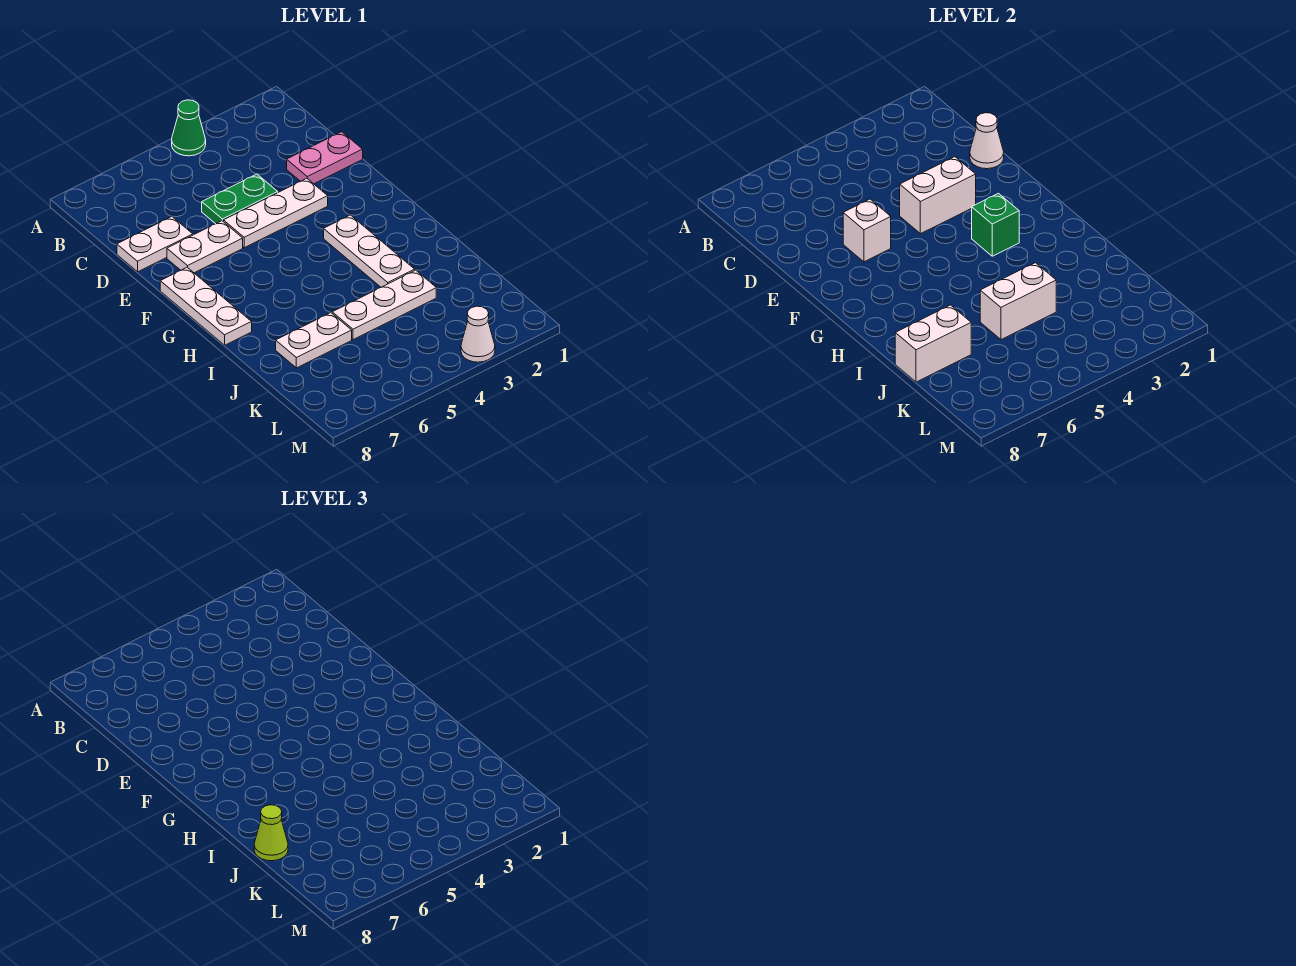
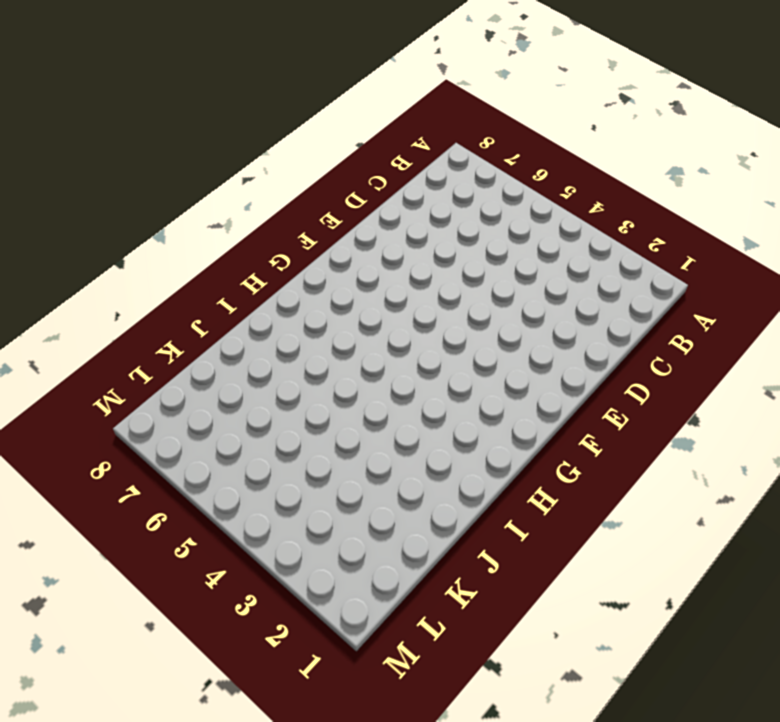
none -> green 1x1 cone [172,100,206,156]
none -> pink 1x2 plate [287,132,363,184]
none -> green 1x2 plate [202,174,278,224]

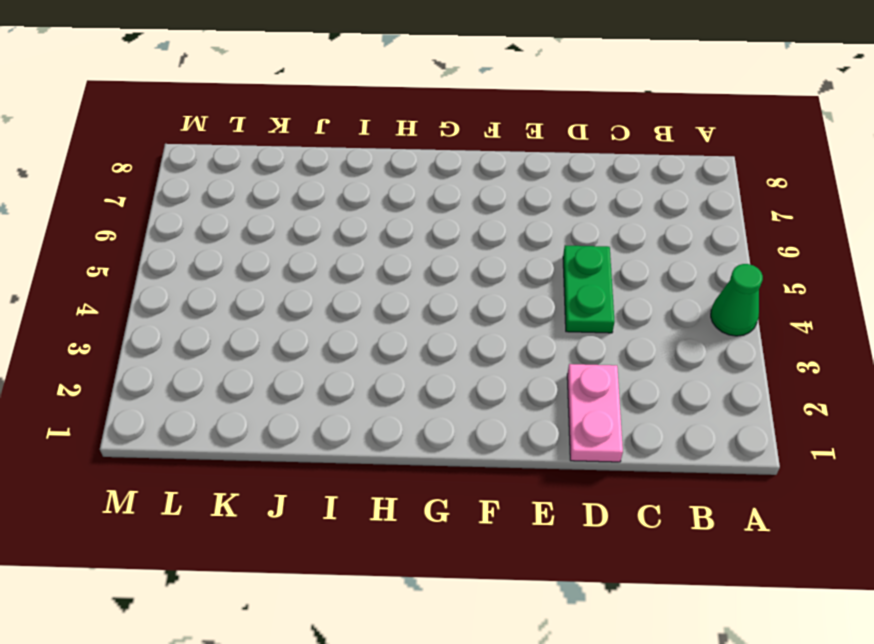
none -> white 1x2 plate [117,217,193,272]
none -> white 1x3 plate [223,178,328,248]
none -> white 1x2 plate [167,221,243,273]

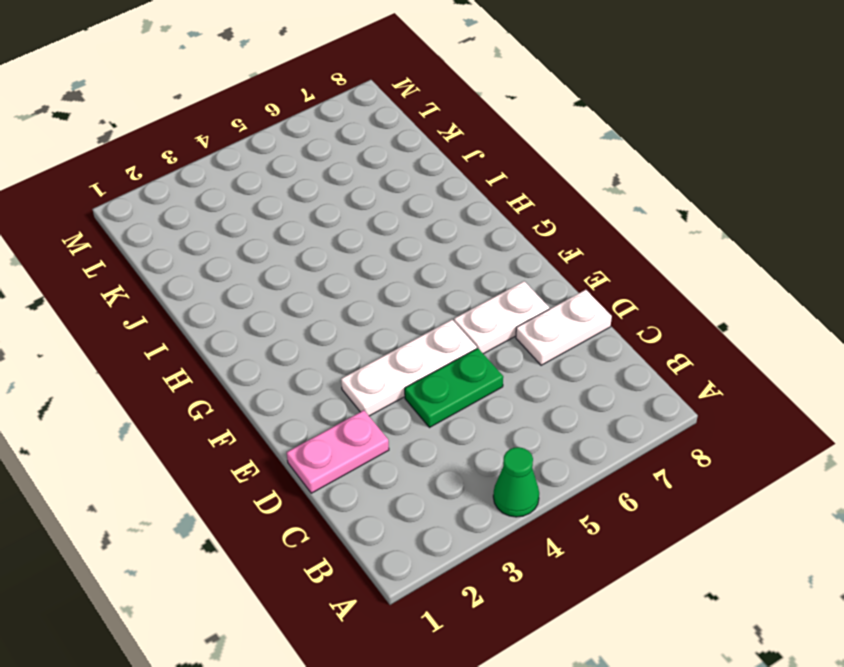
none -> white 1x3 plate [160,267,252,345]
none -> white 1x3 plate [324,215,415,287]
none -> white 1x3 plate [332,270,436,340]

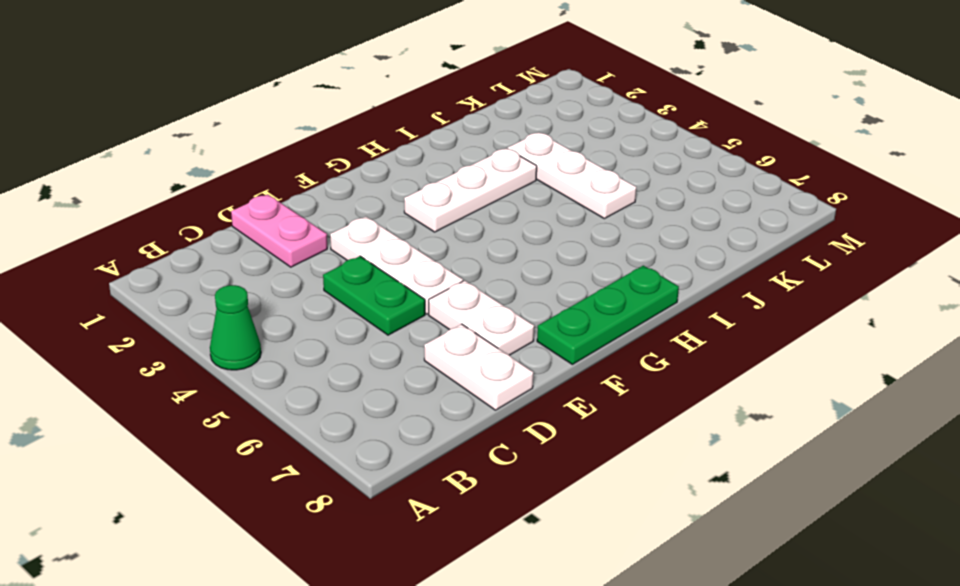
green 1x3 plate [537,266,679,364] -> white 1x3 plate [160,267,252,345]
none -> white 1x2 plate [276,313,352,368]
none -> white 1x1 cone [461,306,495,362]
none -> white 1x1 cone [970,113,1004,169]

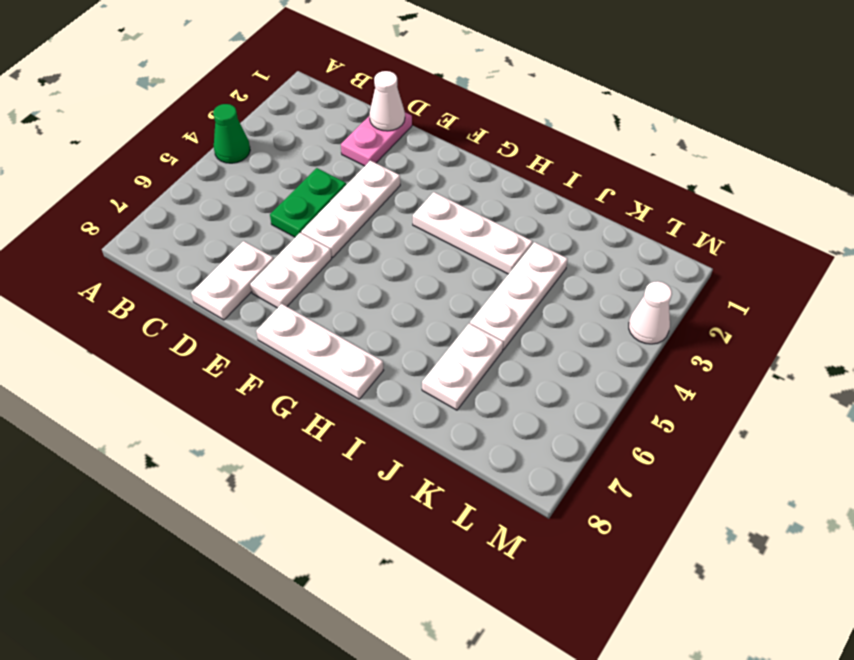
none -> white 1x2 brick [900,157,976,234]
none -> white 1x1 brick [843,199,891,262]
none -> green 1x1 brick [972,193,1019,256]

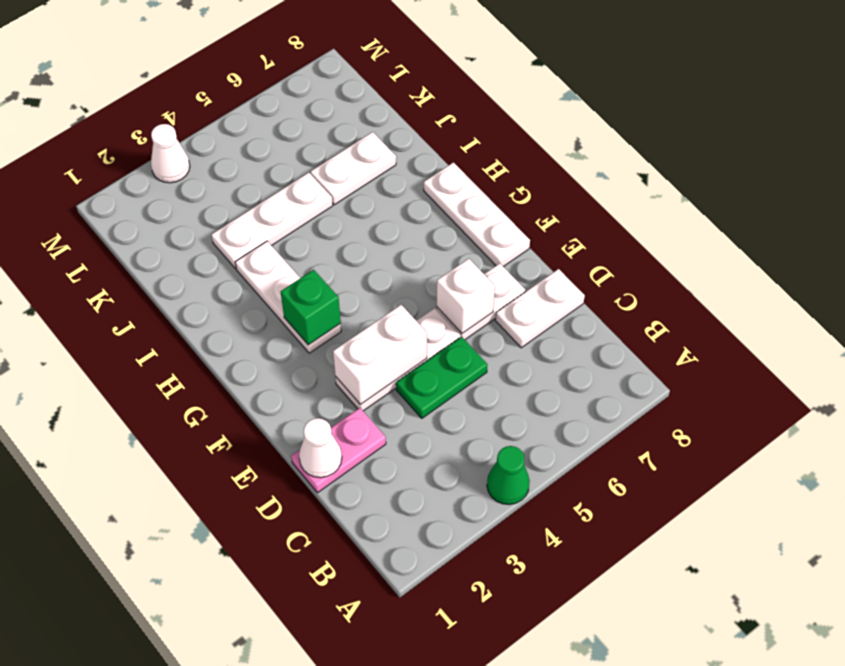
none -> white 1x2 brick [980,263,1056,340]
none -> white 1x2 brick [895,305,971,382]
none -> lime 1x1 cone [254,805,288,861]

